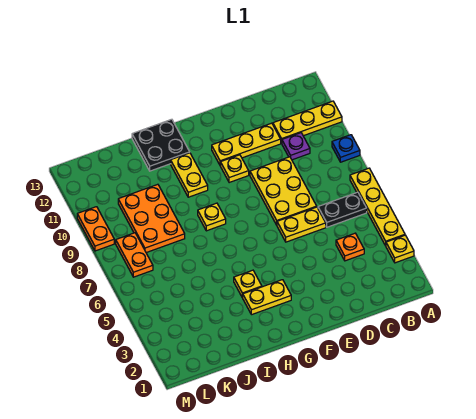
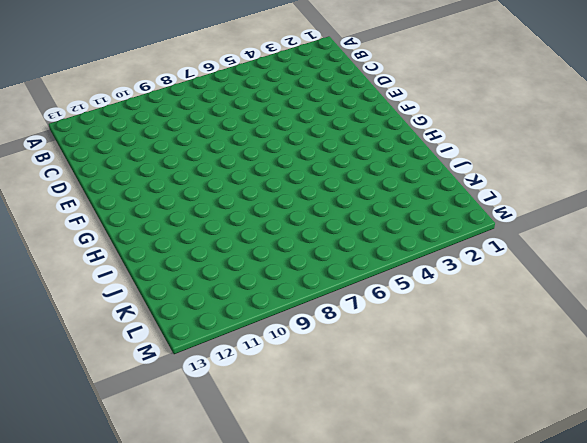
none -> yellow 1x1 plate [386,235,414,263]
none -> yellow 1x4 plate [350,168,405,246]
none -> blue 1x1 plate [332,135,360,162]

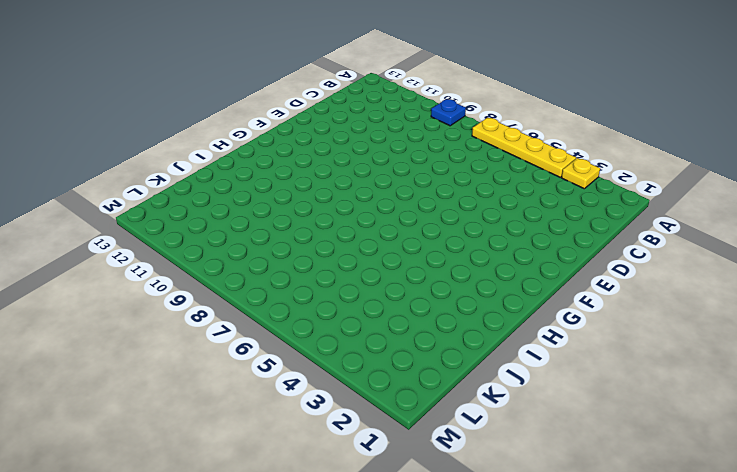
none -> yellow 1x3 plate [273,101,342,143]
none -> black 1x2 plate [318,192,367,227]
none -> orange 1x1 plate [336,233,364,261]

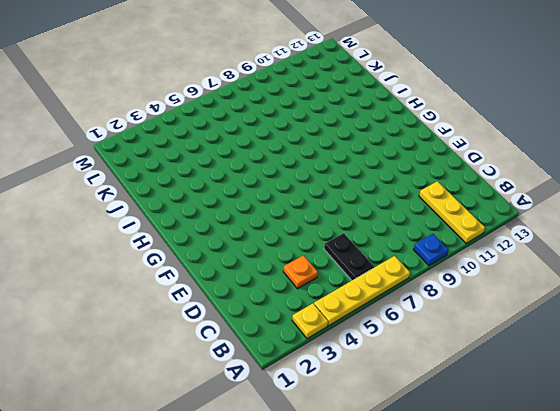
none -> purple 1x1 plate [282,133,310,160]
none -> yellow 1x2 plate [277,207,326,242]
none -> yellow 2x3 plate [250,157,317,225]

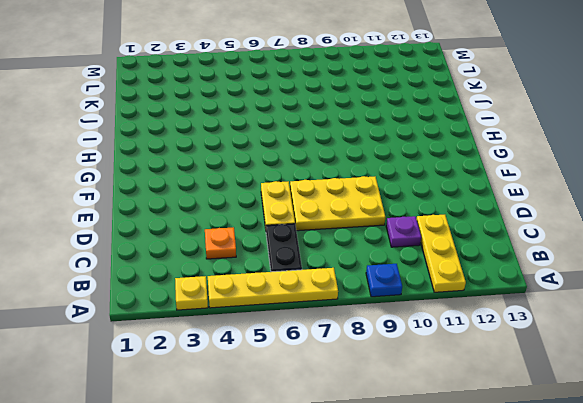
none -> yellow 1x3 plate [212,123,281,166]
none -> yellow 1x1 plate [221,155,249,183]
none -> yellow 1x2 plate [243,280,291,315]

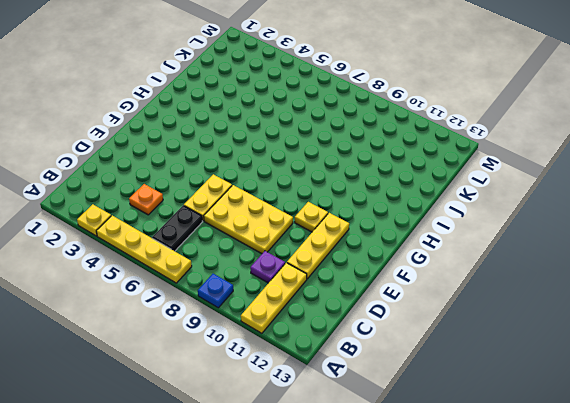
none -> yellow 1x2 plate [243,280,291,315]
none -> yellow 1x1 plate [234,270,262,298]
none -> yellow 1x1 plate [198,203,226,231]

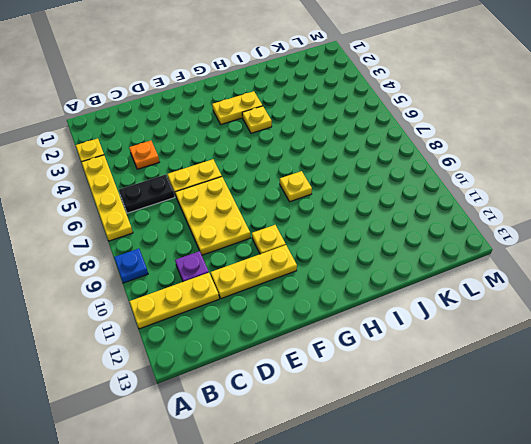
none -> yellow 1x2 plate [171,153,208,197]
none -> black 2x2 plate [132,119,190,171]
none -> orange 2x3 plate [118,184,185,253]

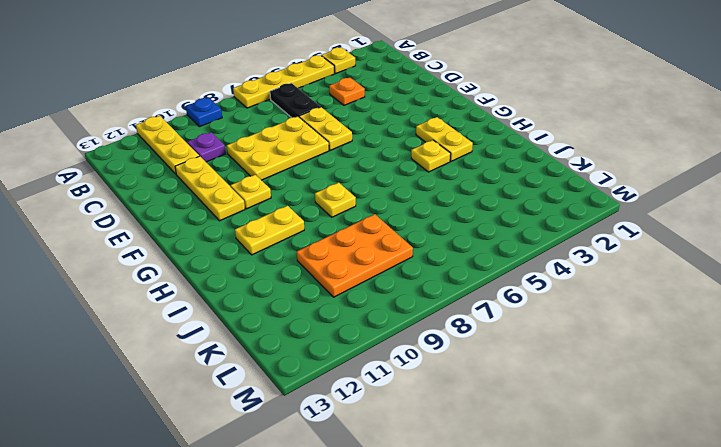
none -> black 2x2 plate [132,119,190,171]
none -> orange 1x2 plate [116,233,153,277]
none -> orange 1x2 plate [77,207,114,251]

